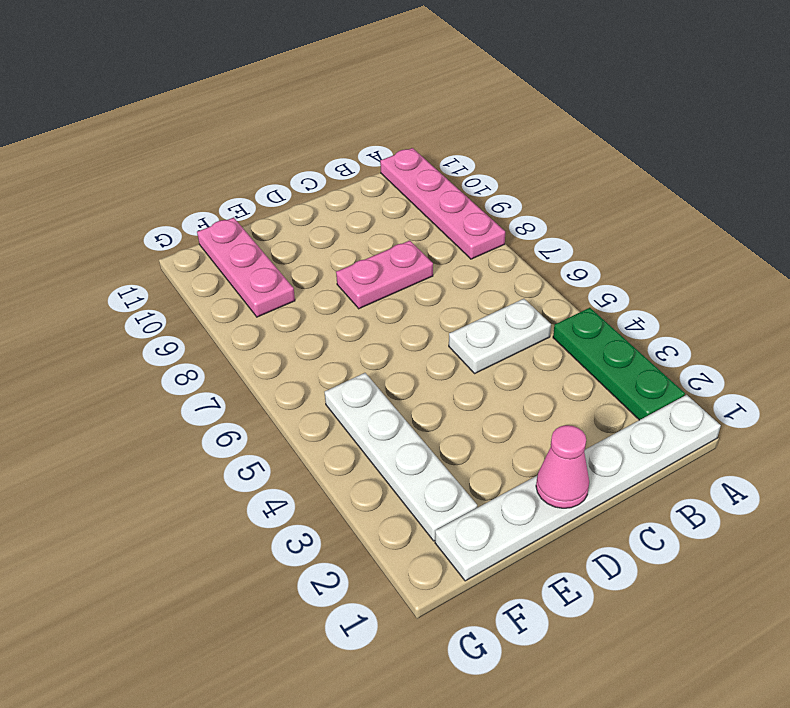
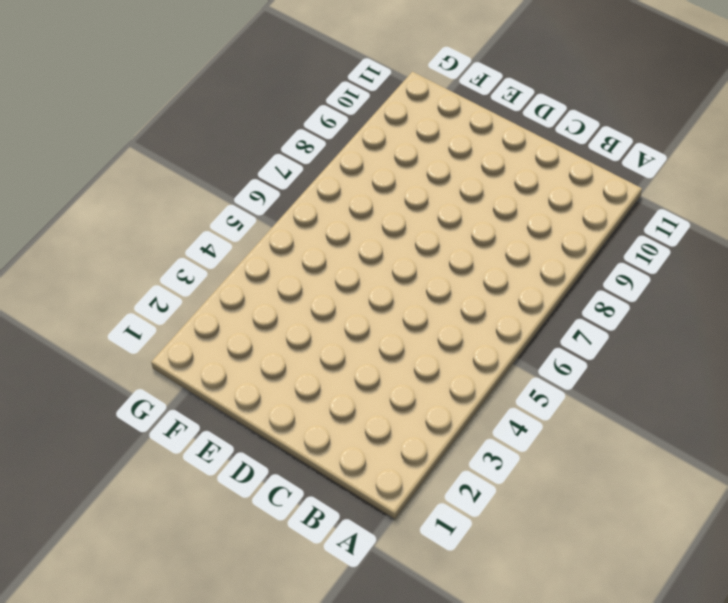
none -> white 1x6 plate [435,395,721,581]
none -> green 1x3 plate [553,308,685,420]

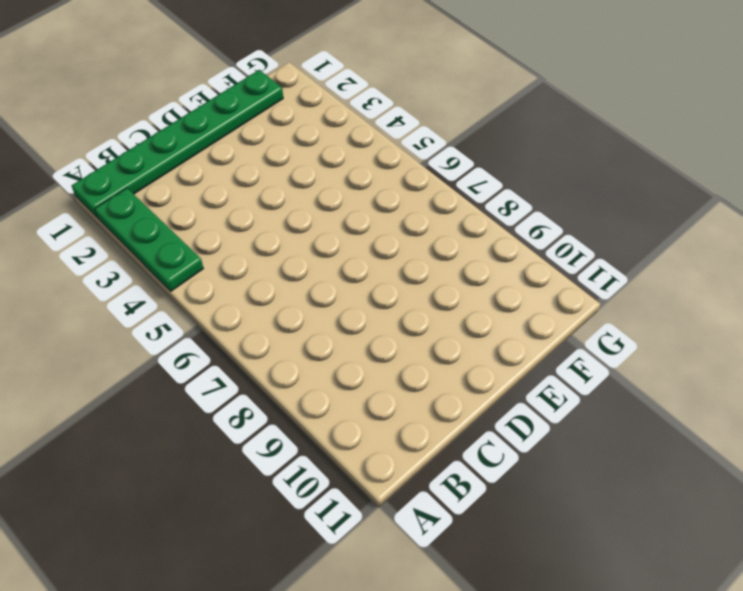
green 1x6 plate [72,70,283,217] -> white 1x6 plate [435,395,721,581]
none -> pink 1x4 plate [380,148,505,259]
none -> white 1x2 plate [449,299,551,373]

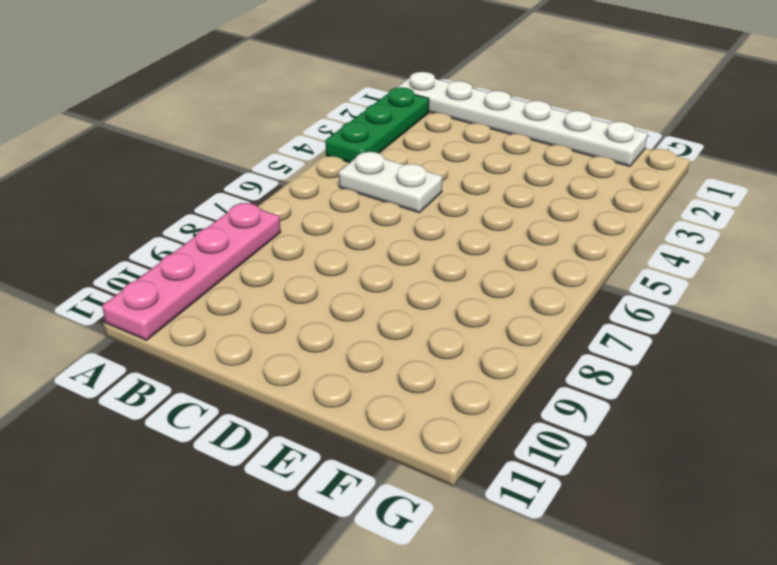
none -> pink 1x2 plate [336,241,433,309]
none -> white 1x4 plate [325,373,477,541]

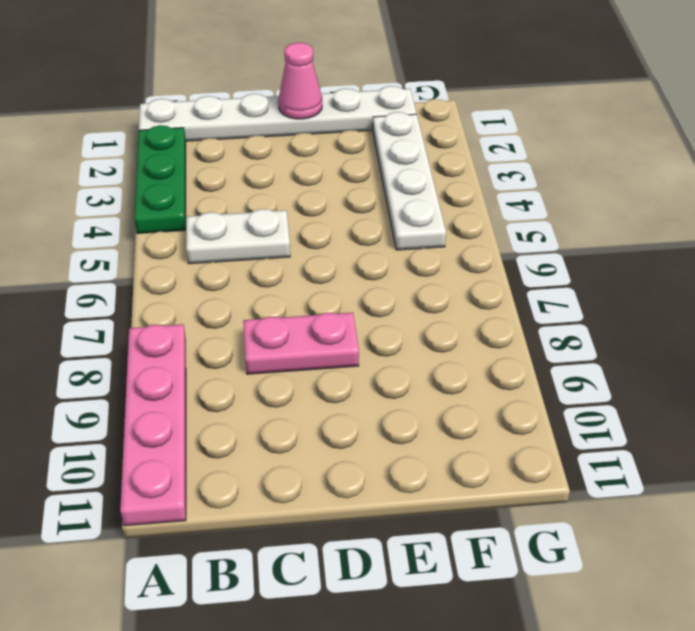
none -> pink 1x3 plate [197,217,295,317]

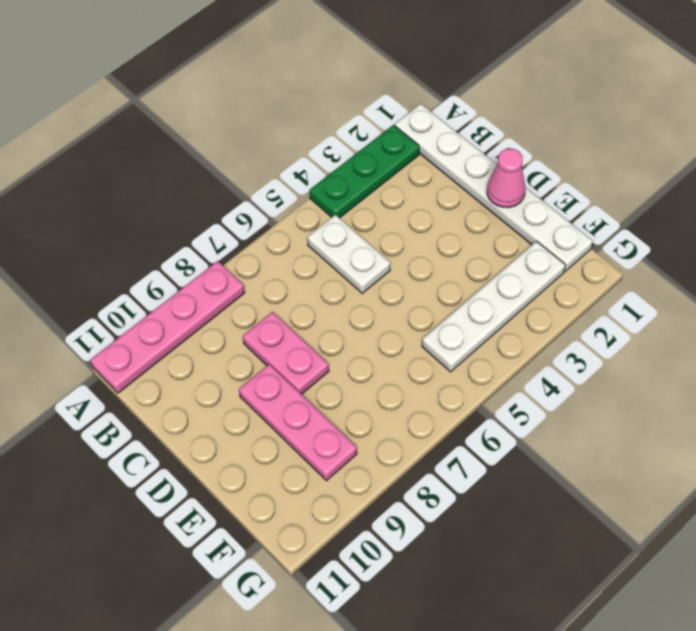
pink 1x3 plate [239,364,357,481] -> pink 1x3 plate turned to [197,217,295,317]

